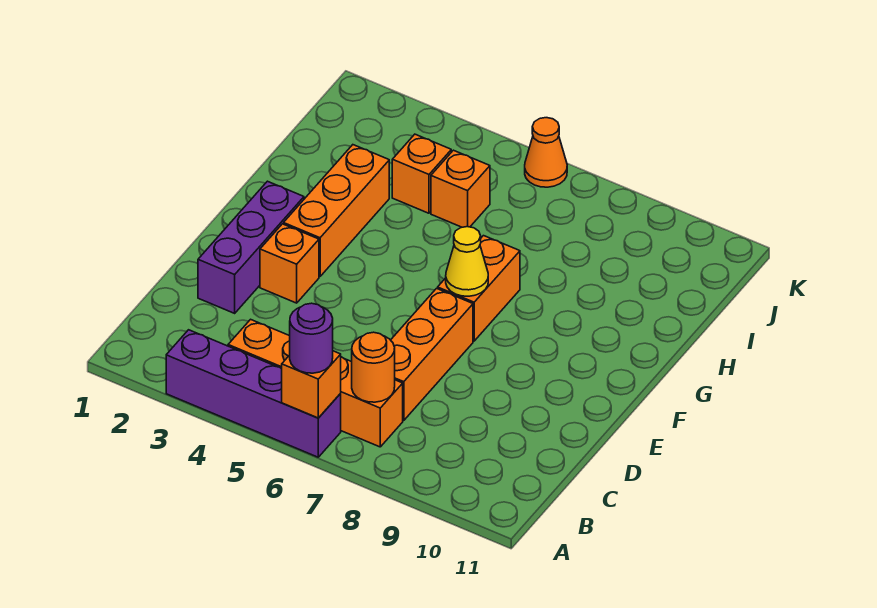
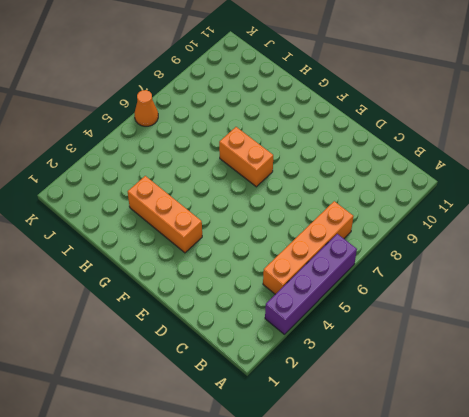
none -> orange 1x3 brick [391,288,473,421]
none -> purple 1x3 brick [198,181,304,313]
none -> orange 1x1 brick [260,224,319,303]

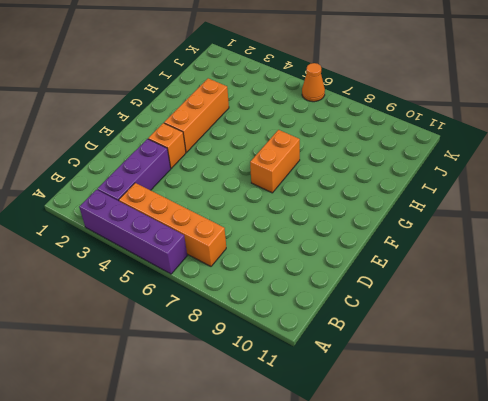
purple 1x3 brick [97,139,171,201] -> purple 1x3 brick moved to [198,181,304,313]
none -> orange 1x3 brick [391,288,473,421]
none -> orange 1x1 brick [392,134,451,213]
none -> orange 1x1 brick [431,150,490,227]

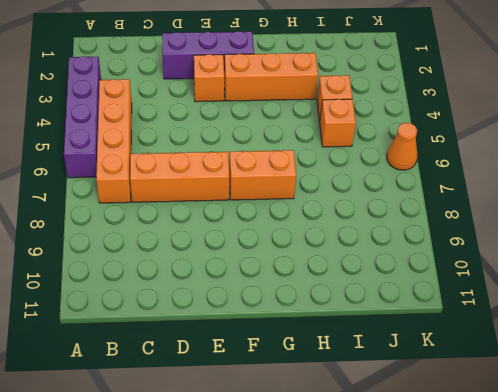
none -> orange 1x1 brick [282,351,341,418]
none -> orange 1x1 round brick [352,332,395,402]
none -> yellow 1x1 cone [446,227,488,296]

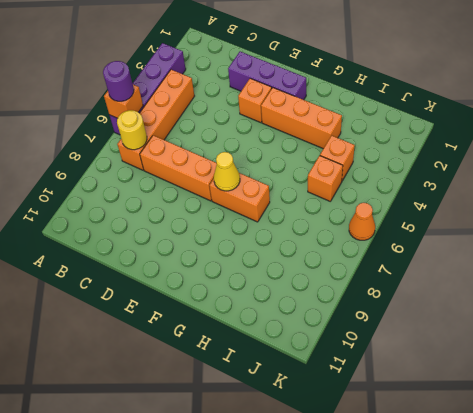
yellow 1x1 round brick [117,110,147,150] -> orange 1x1 round brick [352,332,395,402]

